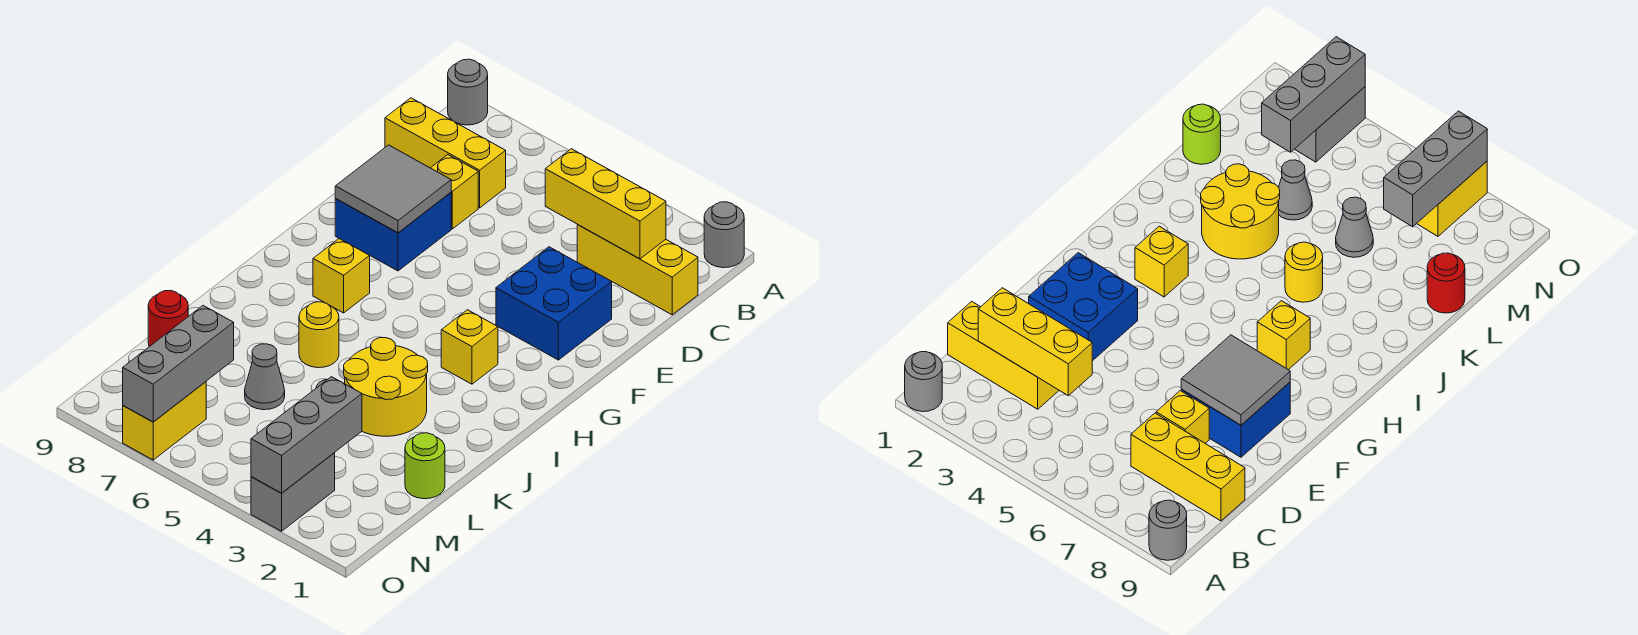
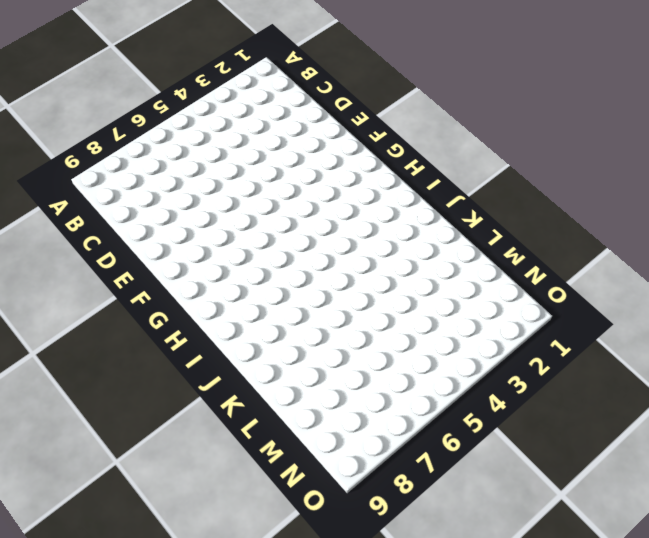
none -> grey 1x1 round brick [704,202,744,268]
none -> grey 1x1 round brick [448,59,488,125]
none -> yellow 1x3 brick [577,225,698,315]

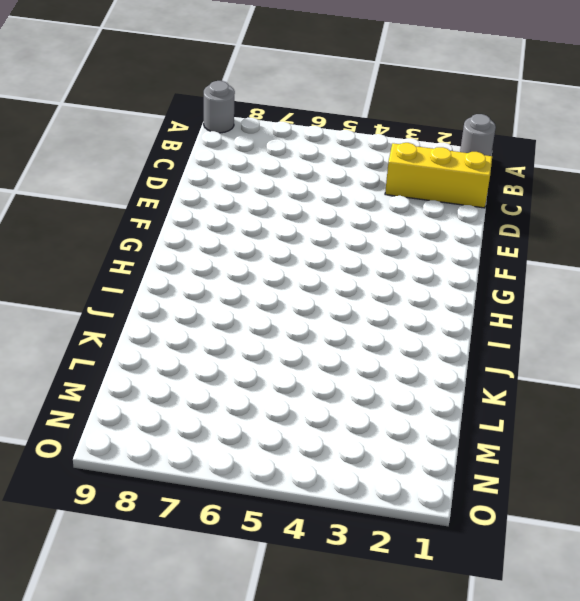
none -> yellow 1x3 brick [385,98,506,208]
none -> yellow 1x1 brick [431,155,478,229]
none -> blue 2x2 brick [496,247,612,360]

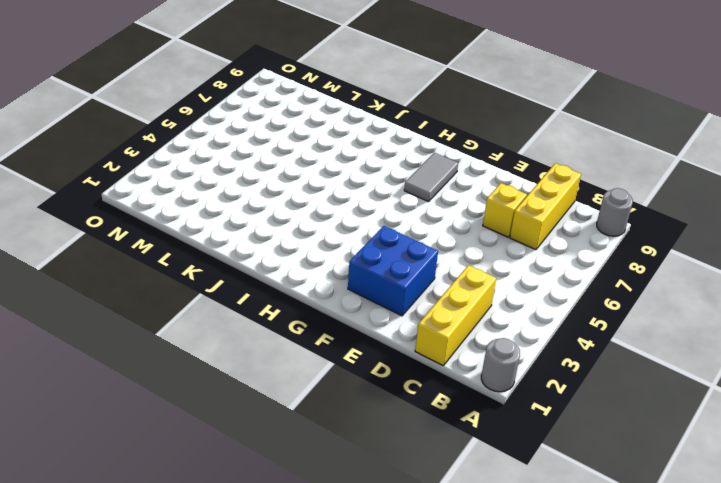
grey 1x2 tile [404,153,458,202] -> none
none -> blue 2x2 brick [335,193,451,271]
none -> yellow 1x1 brick [441,310,498,384]
none -> yellow 1x1 brick [313,239,370,313]

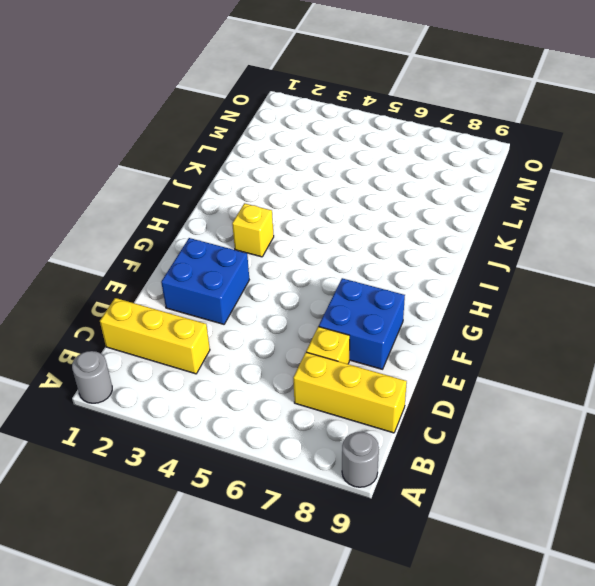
none -> yellow 1x1 brick [313,239,370,313]
none -> yellow 2x2 round brick [344,338,428,436]
none -> yellow 1x1 round brick [299,302,339,368]

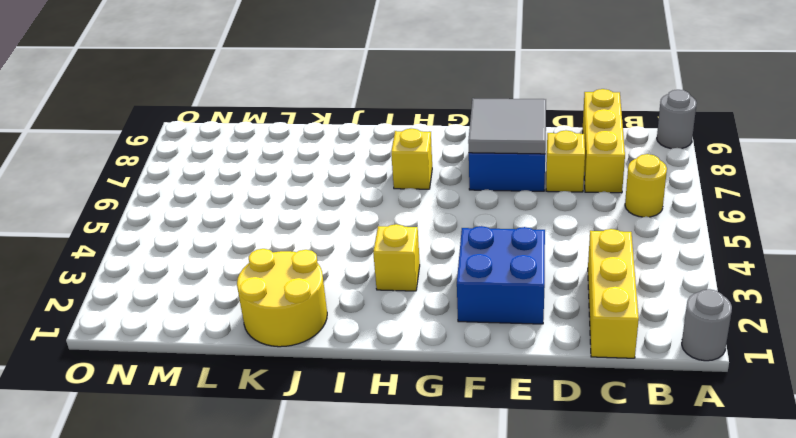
yellow 1x1 round brick [625,154,667,217] -> yellow 1x1 round brick moved to [299,302,339,368]
yellow 2x2 round brick [237,249,327,347] -> yellow 2x2 round brick moved to [344,338,428,436]
none -> lime 1x1 round brick [405,433,445,499]
none -> grey 1x1 cone [1279,160,1312,220]
none -> grey 1x1 cone [245,344,285,410]

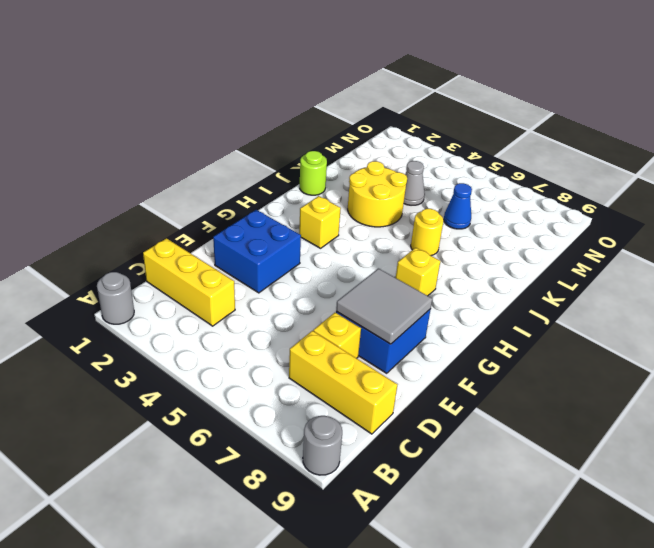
lime 1x1 round brick [300,151,327,195] -> lime 1x1 round brick moved to [405,433,445,499]
blue 1x1 cone [444,183,472,229] -> grey 1x1 cone [245,344,285,410]
none -> red 1x1 round brick [148,290,188,347]
none -> grey 1x2 brick [251,453,335,531]
none -> yellow 1x2 brick [123,382,206,460]

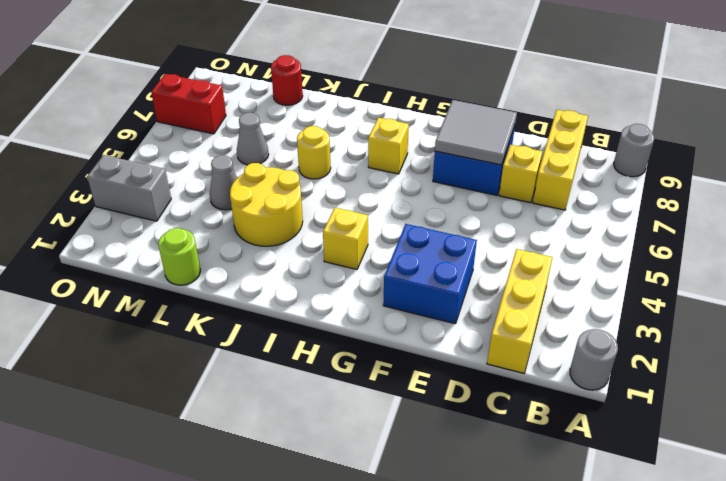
red 1x2 brick [151,74,226,134] -> yellow 1x2 brick [123,382,206,460]
none -> yellow 1x3 brick [545,149,666,259]
none -> grey 1x3 brick [251,377,362,493]
none -> grey 1x3 brick [123,306,234,422]

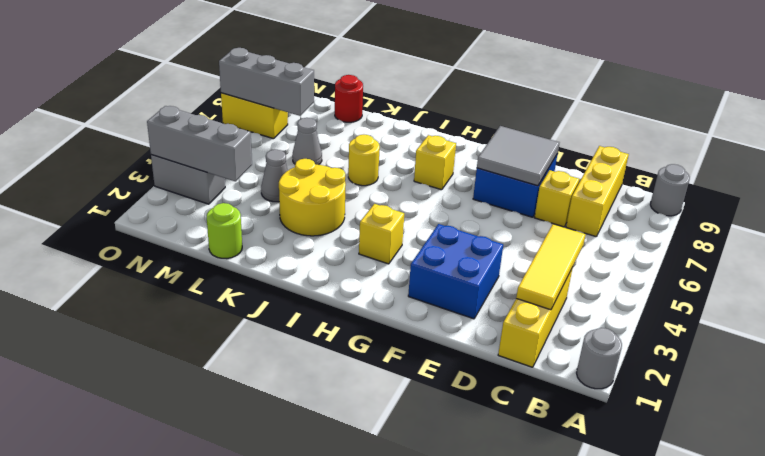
yellow 1x3 tile [516,224,586,310] -> yellow 1x3 brick [545,149,666,259]

